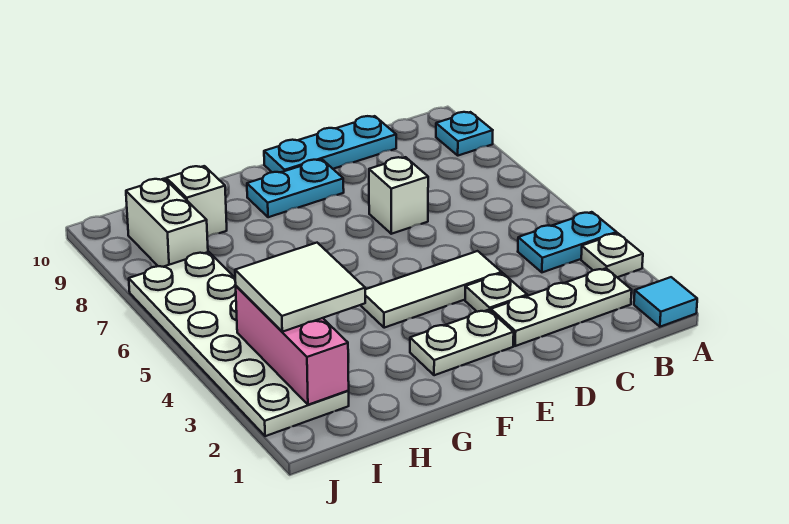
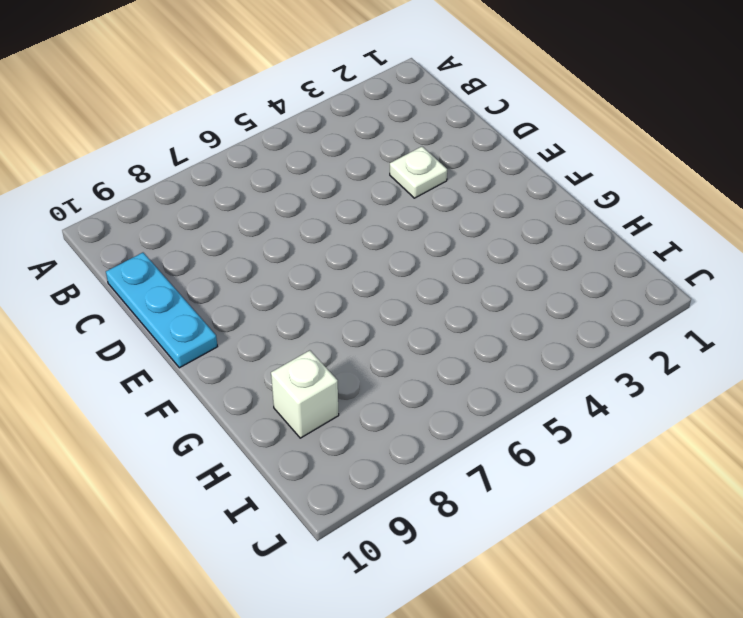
none -> cyan 1x1 tile [634,277,697,327]
none -> white 1x1 plate [581,233,643,277]
none -> cyan 1x2 plate [518,212,617,272]

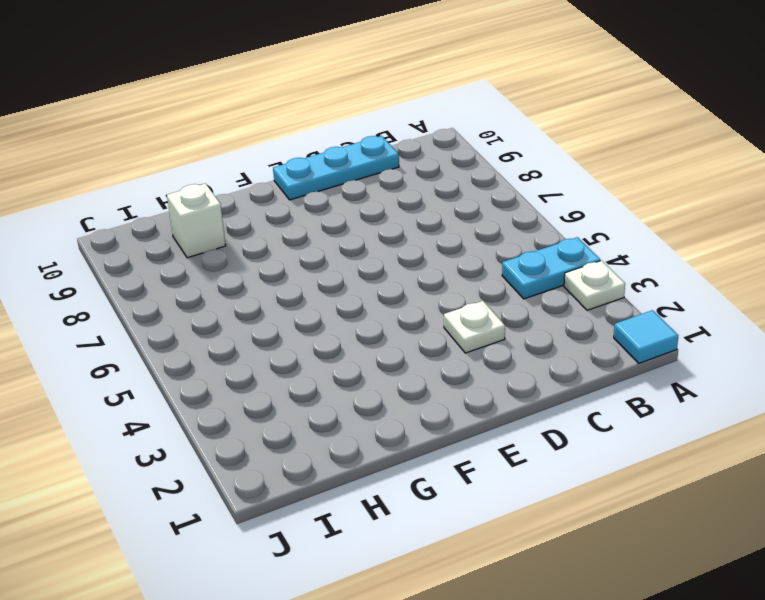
none -> cyan 1x1 plate [436,112,493,156]
none -> white 1x3 plate [491,268,632,346]
none -> white 1x3 tile [361,251,502,328]

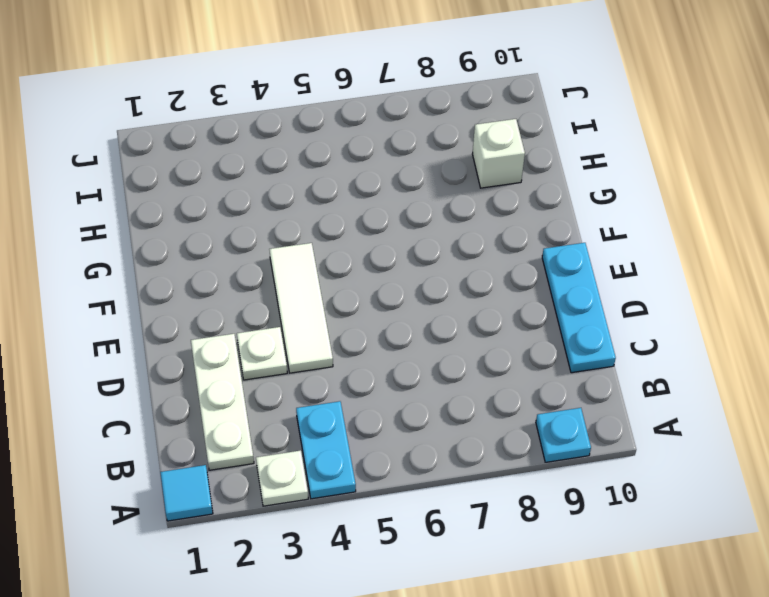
none -> white 1x1 brick [369,157,428,234]
none -> white 1x2 plate [410,310,514,375]
none -> cyan 1x2 plate [247,159,344,217]

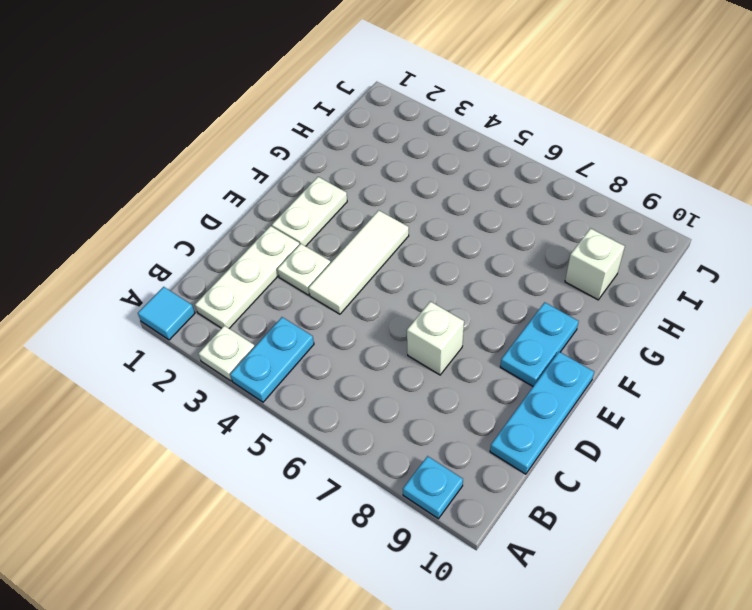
none -> white 2x6 plate [129,252,349,436]
none -> white 1x2 brick [126,179,208,267]
none -> pink 1x3 brick [236,286,349,405]

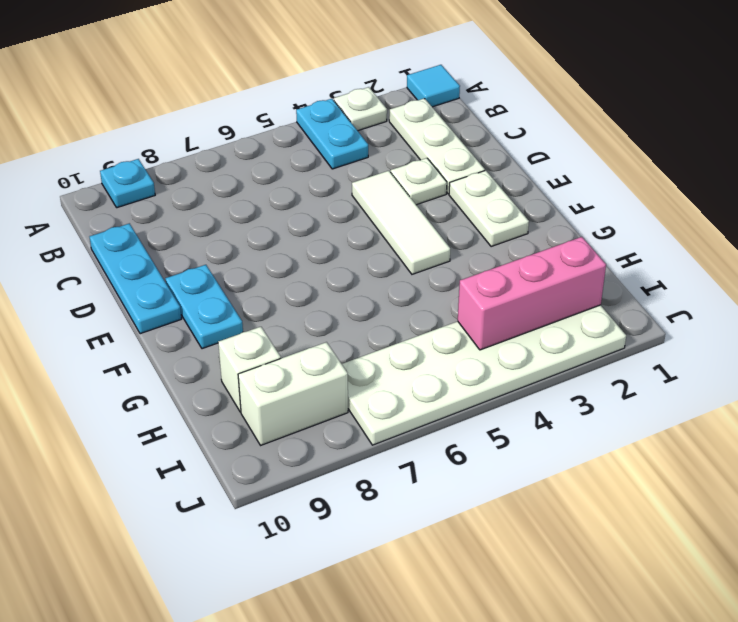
none -> white 1x1 brick [369,157,428,234]
none -> white 2x2 tile [235,243,365,332]

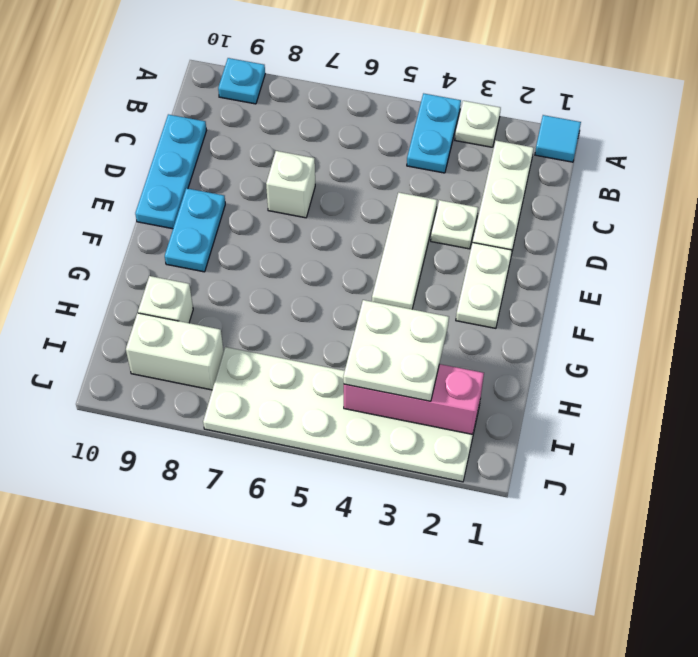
white 2x2 plate [343,300,449,401] -> white 2x2 tile [235,243,365,332]

